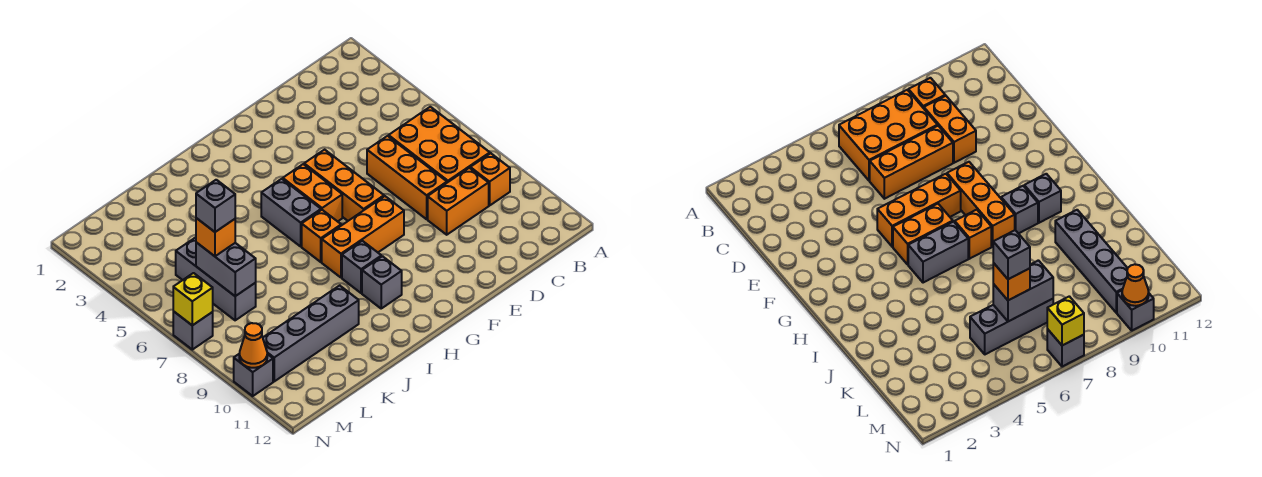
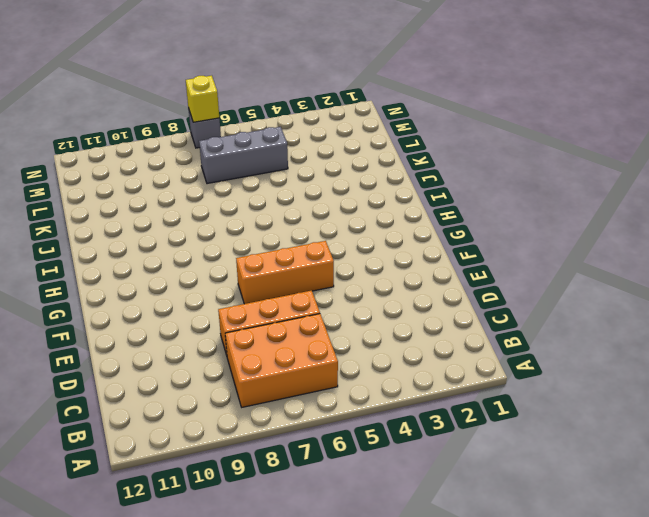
none -> orange 1x1 brick [470,153,510,206]
none -> orange 1x2 brick [428,168,489,235]
none -> orange 1x3 brick [322,196,404,277]

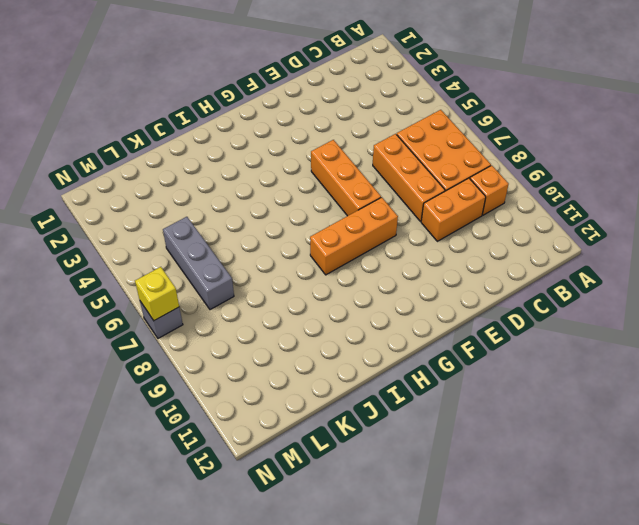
none -> orange 1x2 brick [283,164,342,222]
none -> grey 1x2 brick [261,179,321,246]
none -> orange 1x1 brick [302,210,341,262]

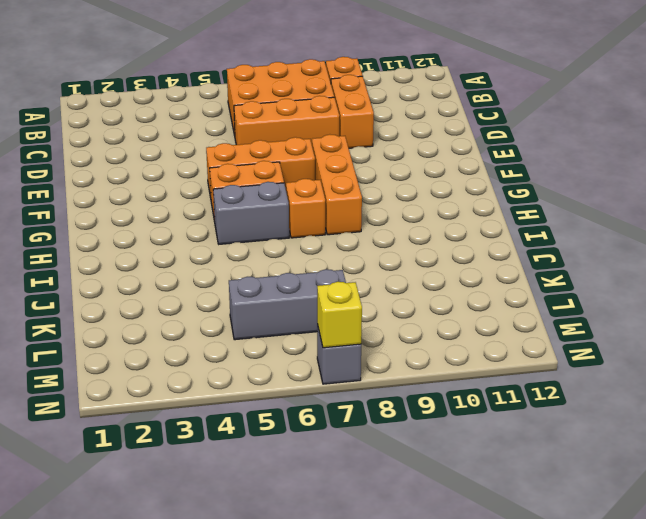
none -> grey 1x1 brick [342,241,381,293]
none -> grey 1x1 brick [362,256,402,308]
none -> grey 1x4 brick [263,285,359,381]

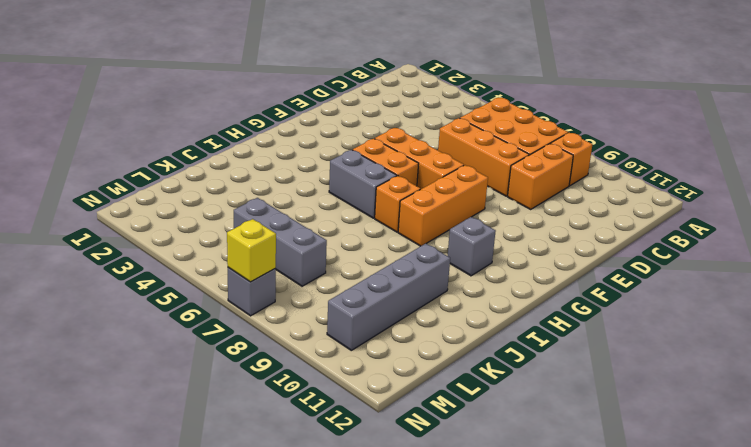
none -> grey 1x1 brick [342,241,381,293]
none -> grey 1x1 brick [234,354,273,396]
none -> grey 1x2 brick [196,242,256,296]

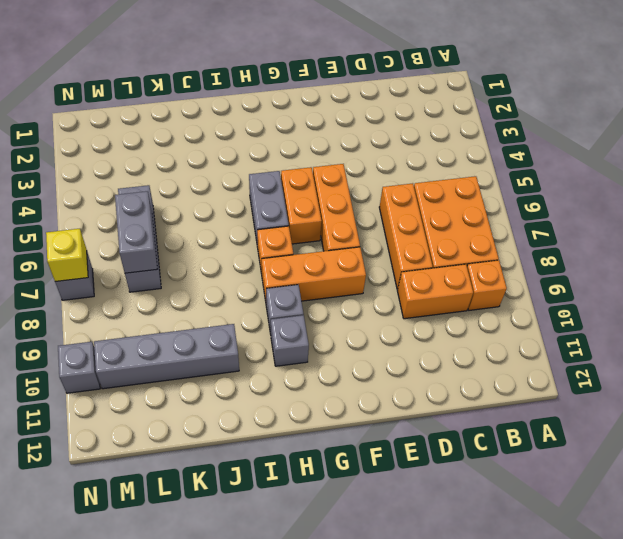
none -> orange 1x1 cone [239,323,267,368]
none -> orange 1x1 brick [196,218,235,256]
none -> grey 1x1 brick [196,180,235,232]

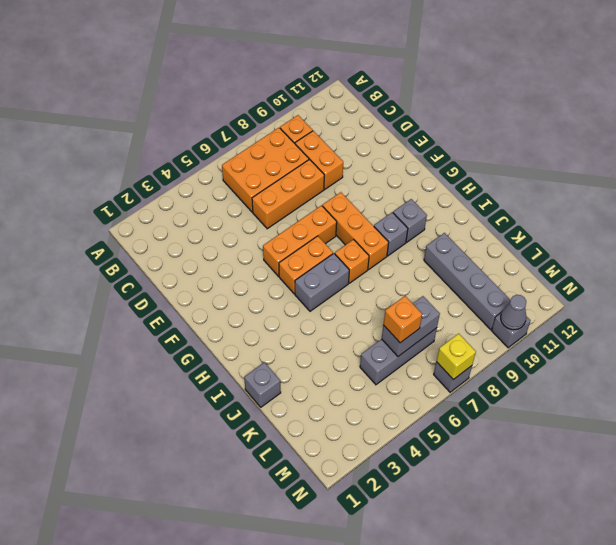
grey 1x1 brick [244,362,281,407] -> grey 1x1 brick moved to [196,180,235,232]
grey 1x1 cone [501,295,526,330] -> orange 1x1 cone [239,323,267,368]

